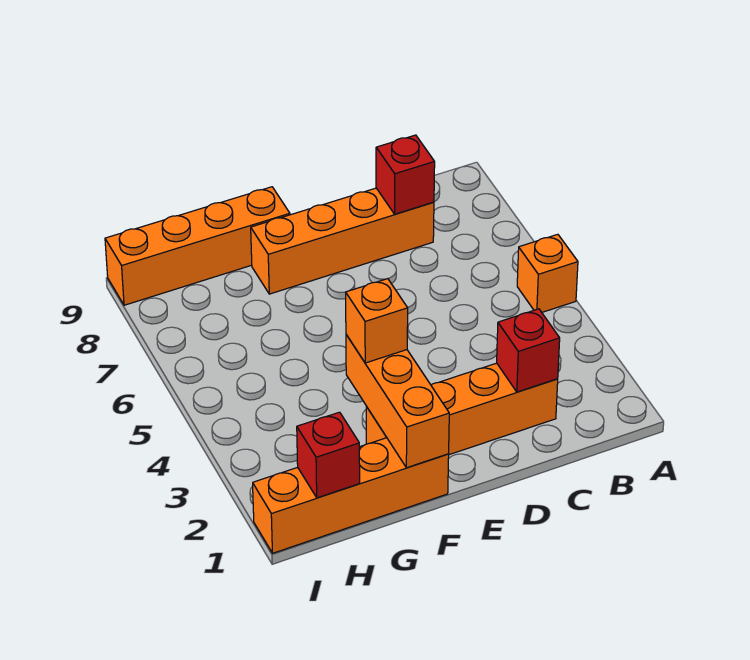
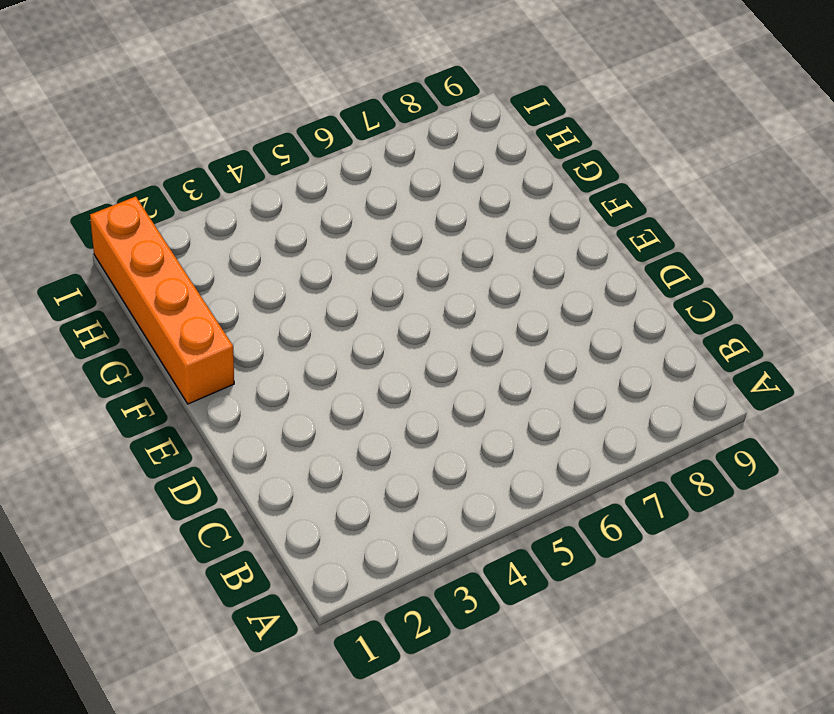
none -> orange 1x1 brick [517,234,578,312]
none -> orange 1x4 brick [366,363,558,455]

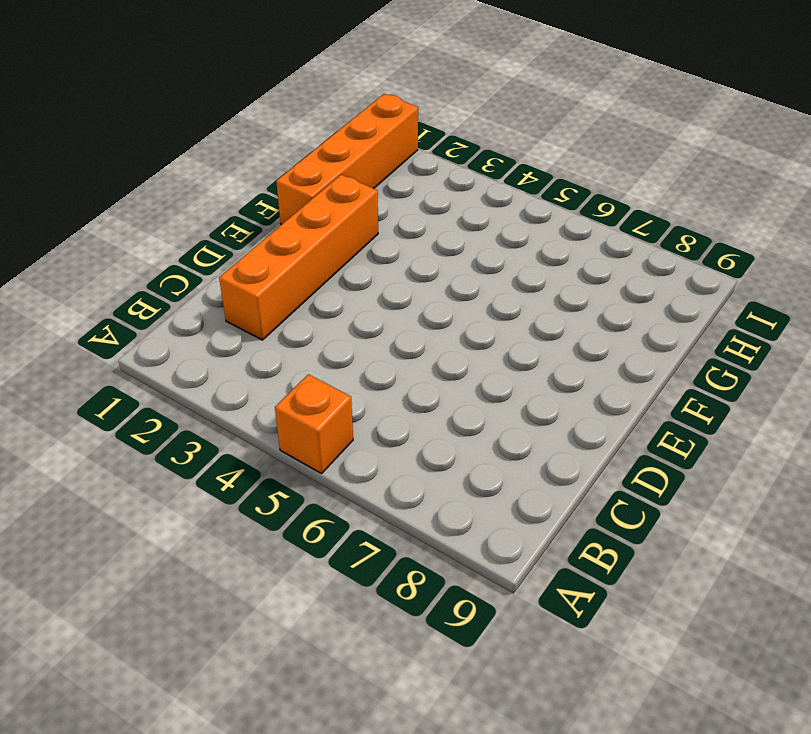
none -> orange 1x4 brick [251,188,434,294]
none -> orange 1x4 brick [105,187,290,305]

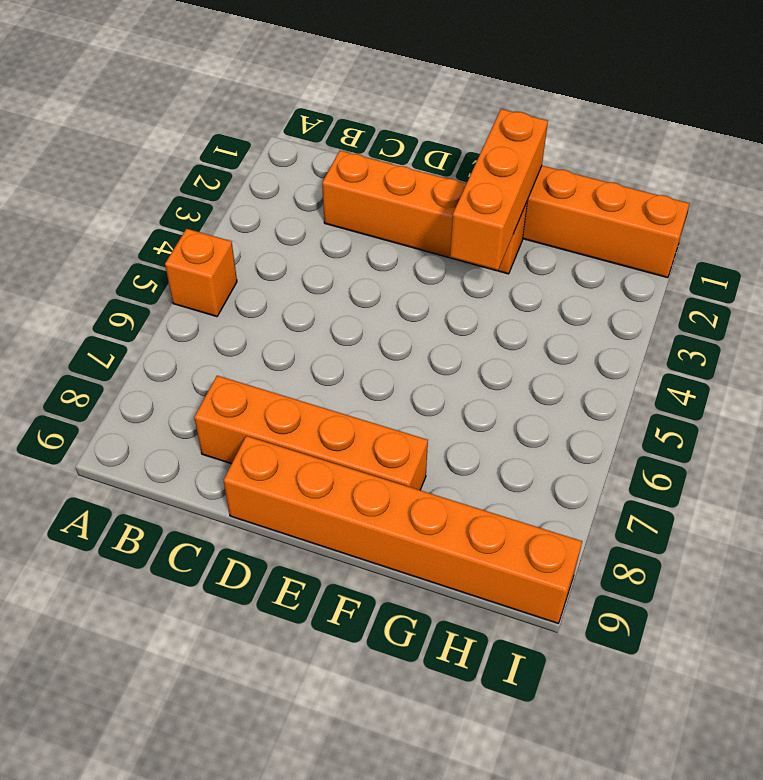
orange 1x6 brick [223,436,582,623] -> orange 1x4 brick [105,187,290,305]
none -> red 1x1 brick [497,309,560,392]
none -> red 1x1 brick [376,135,435,214]

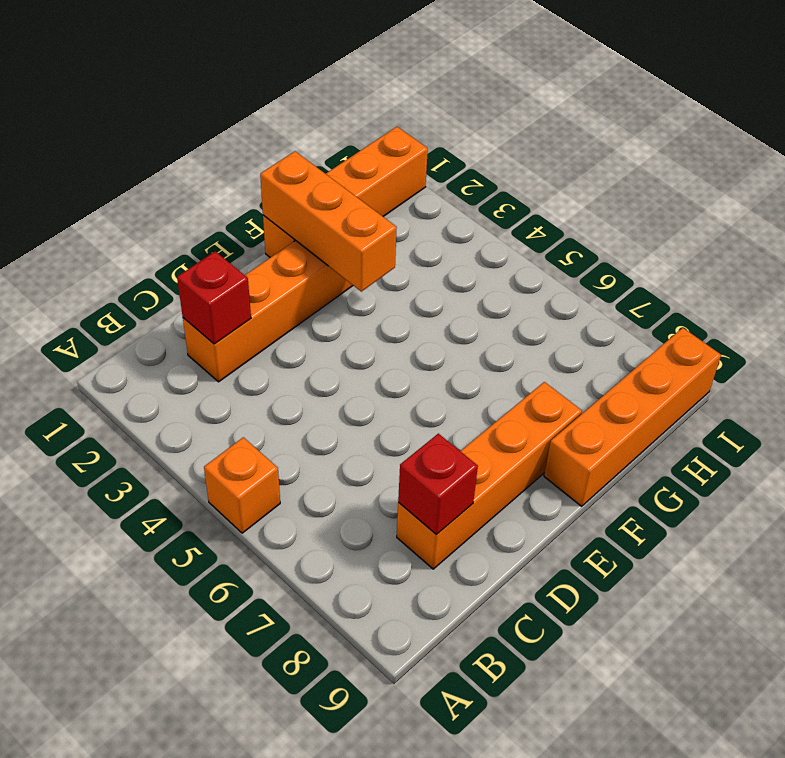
none -> red 1x1 brick [297,412,360,498]
none -> orange 1x1 brick [346,279,408,363]

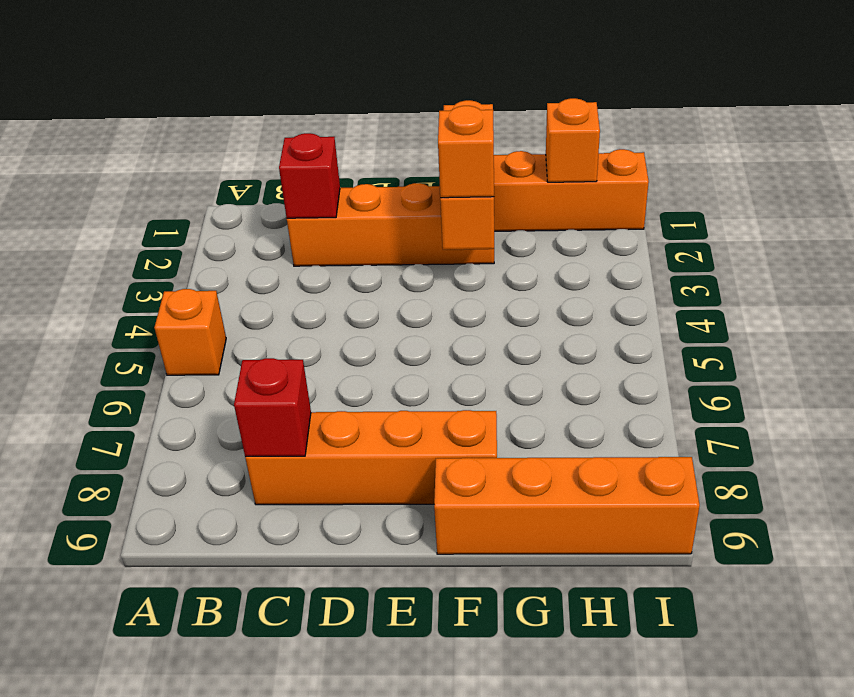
orange 1x1 brick [546,98,600,182] -> red 1x1 brick [297,412,360,498]

